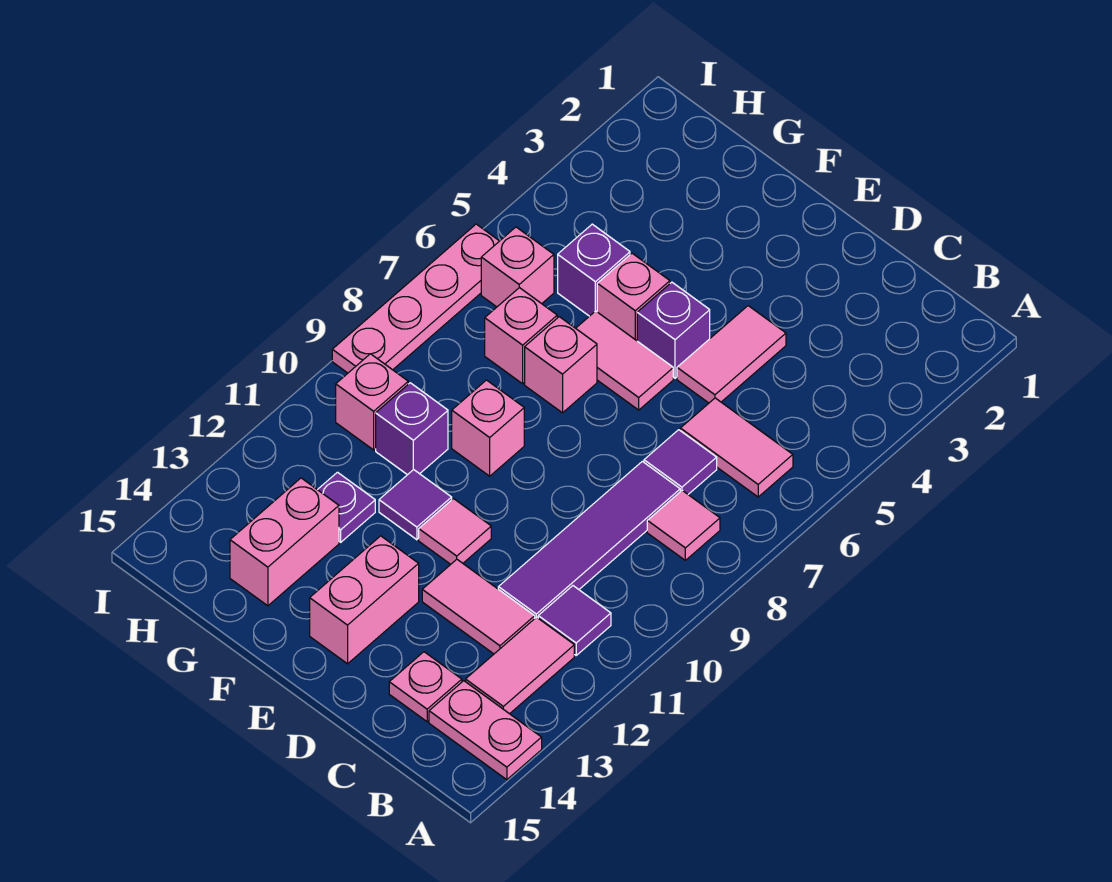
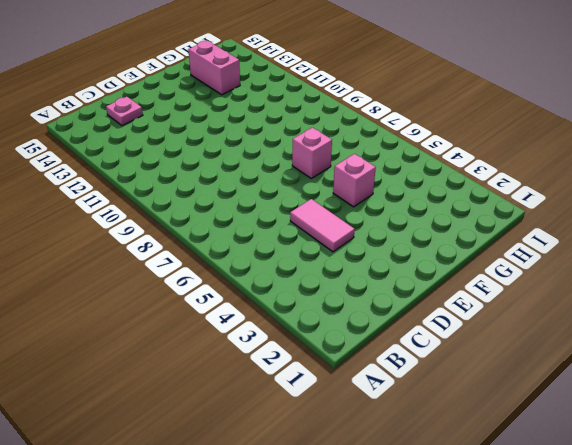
none -> pink 1x2 plate [429,681,542,780]
none -> pink 1x2 tile [680,398,793,497]
none -> pink 1x1 tile [647,491,720,560]

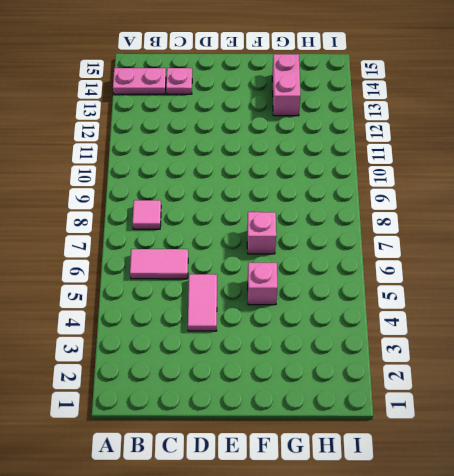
none -> purple 1x1 tile [538,586,611,655]
none -> pink 1x2 tile [466,617,574,714]
none -> purple 1x1 tile [644,430,717,494]

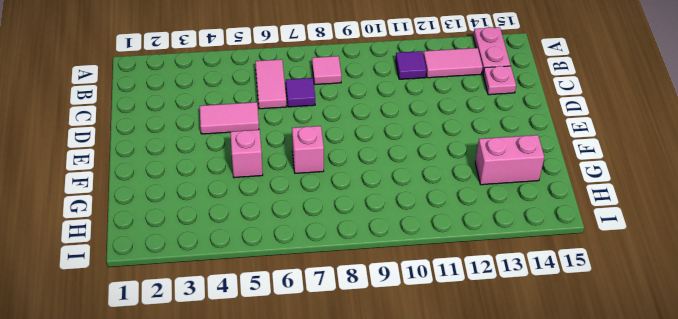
none -> purple 1x4 tile [498,461,680,618]
none -> pink 1x2 tile [422,559,535,654]
none -> purple 1x1 brick [637,282,710,378]

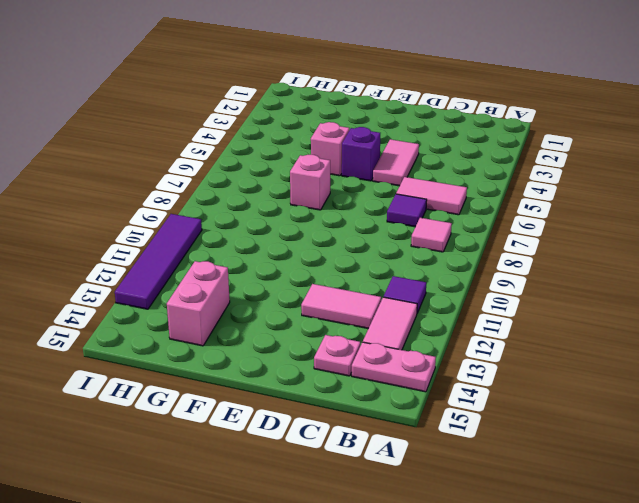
purple 1x4 tile [115,214,202,309] -> purple 1x4 tile moved to [498,461,680,618]
none -> pink 1x2 tile [576,311,673,410]
none -> pink 1x1 tile [419,499,491,564]
none -> pink 1x2 brick [310,536,419,664]

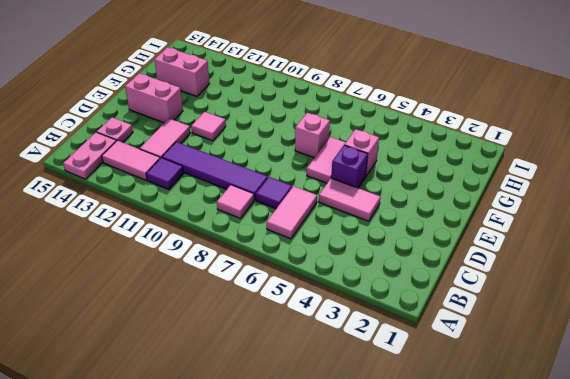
none -> pink 1x1 brick [452,380,524,476]
none -> purple 1x1 tile [379,470,452,540]
none -> purple 1x1 brick [558,224,630,316]

